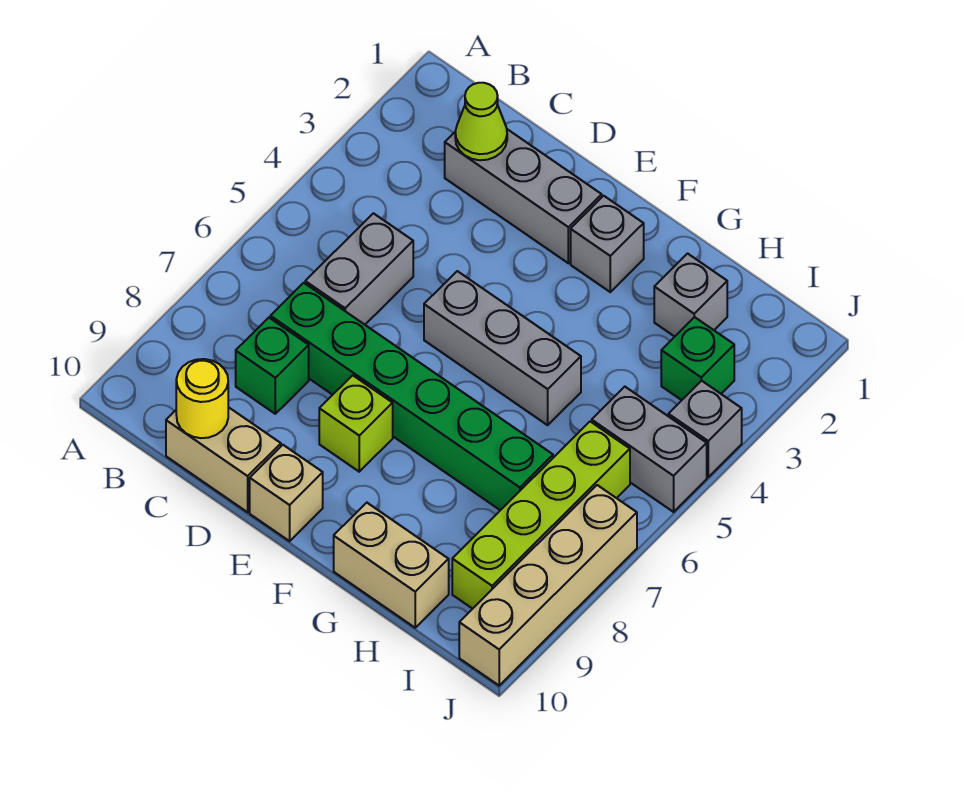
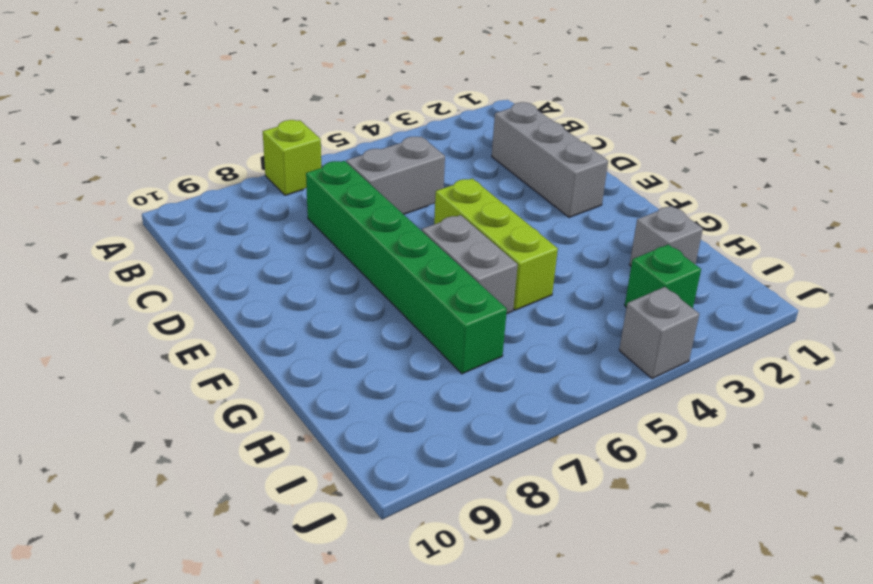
lime 1x1 brick [263,120,321,195] -> lime 1x1 brick moved to [319,375,393,472]
lime 1x3 brick [434,178,558,310] -> grey 1x3 brick [424,271,581,425]
grey 1x2 brick [422,215,518,314] -> grey 1x2 brick moved to [592,387,707,512]
none -> green 1x1 brick [236,318,309,414]
none -> tan 1x2 brick [166,407,281,512]
none -> tan 1x1 brick [250,445,323,541]

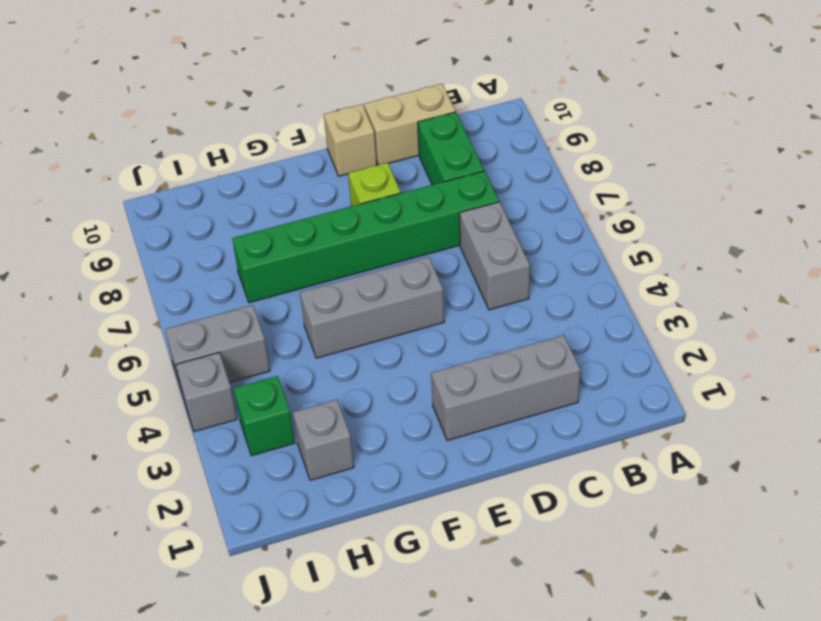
green 1x2 brick [418,112,484,185] -> green 1x1 brick [236,318,309,414]
none -> grey 1x1 brick [571,196,644,292]
none -> tan 1x2 brick [334,503,449,628]
none -> lime 1x4 brick [452,422,630,609]

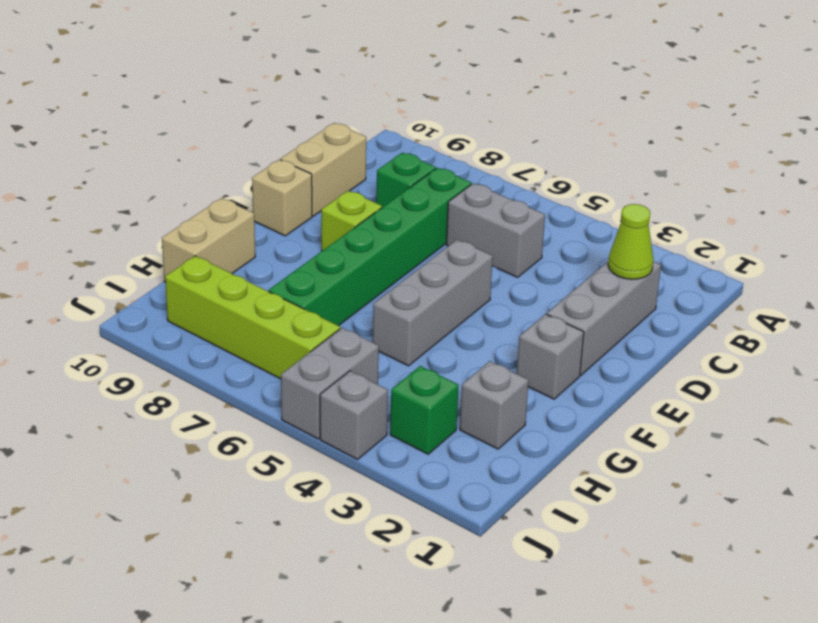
none -> tan 1x4 brick [459,485,637,686]
none -> yellow 1x1 round brick [176,359,228,438]

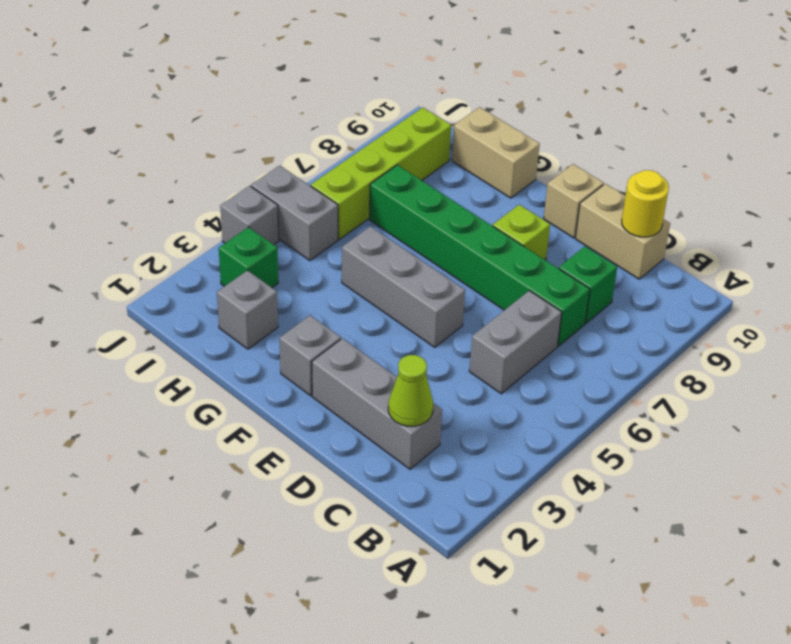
none -> tan 1x4 brick [459,485,637,686]

